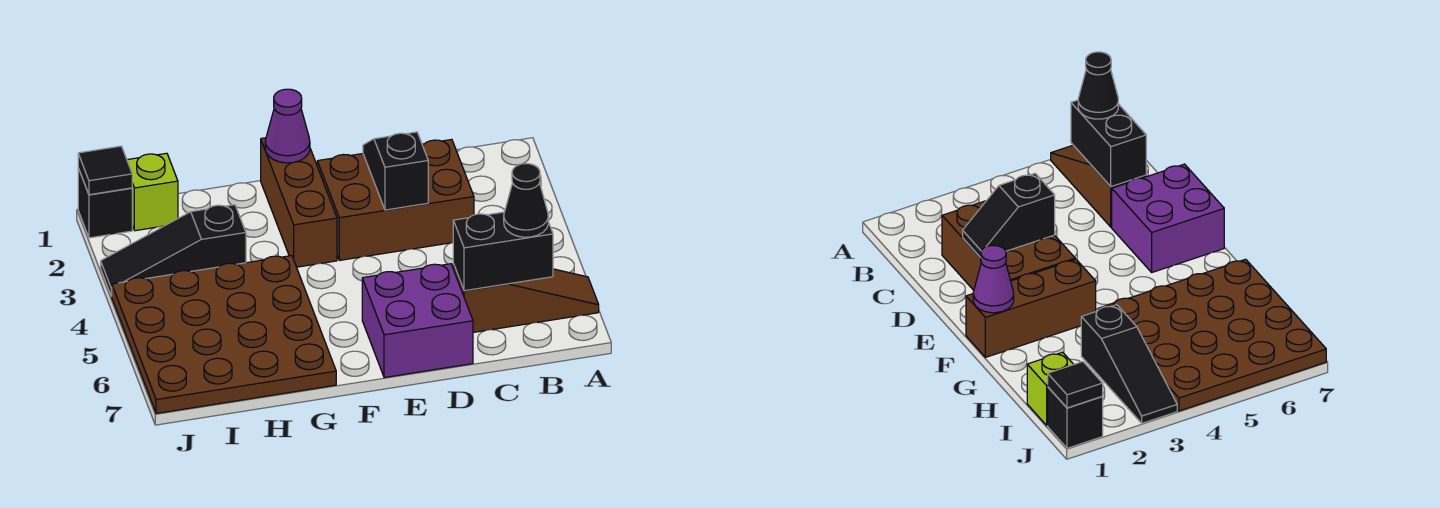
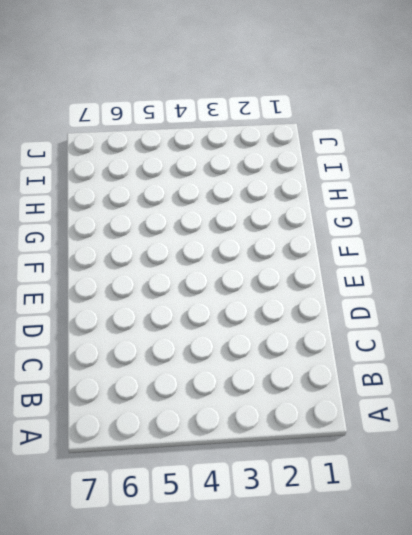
none -> brown 1x3 slope [453,264,599,332]
none -> brown 2x3 brick [317,139,474,260]
none -> purple 2x2 brick [362,264,473,378]

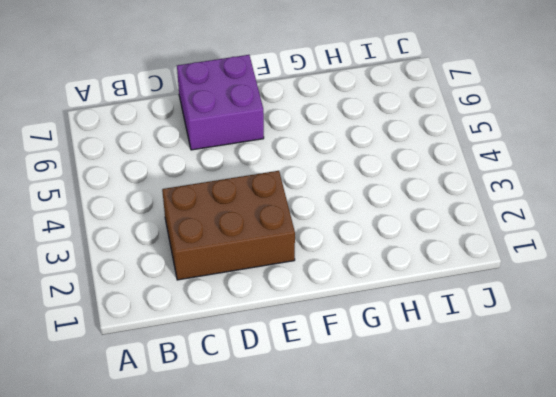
none -> brown 1x3 slope [453,264,599,332]
none -> brown 1x3 brick [261,138,337,267]
none -> brown 4x4 plate [111,256,336,413]

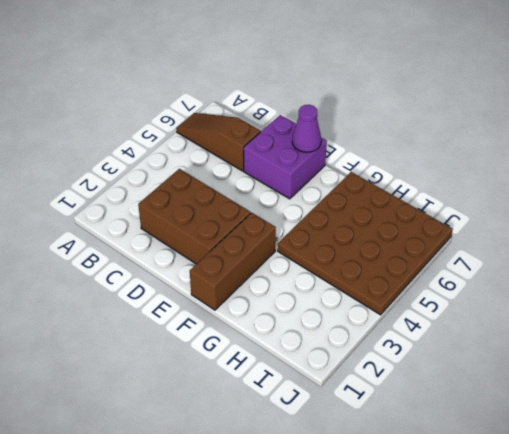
purple 1x1 cone [292,105,321,152] -> purple 1x1 cone moved to [265,89,310,163]
none -> black 1x3 slope [101,205,246,296]
none -> lime 1x1 brick [127,153,178,231]
none -> black 1x1 brick [78,168,132,238]

